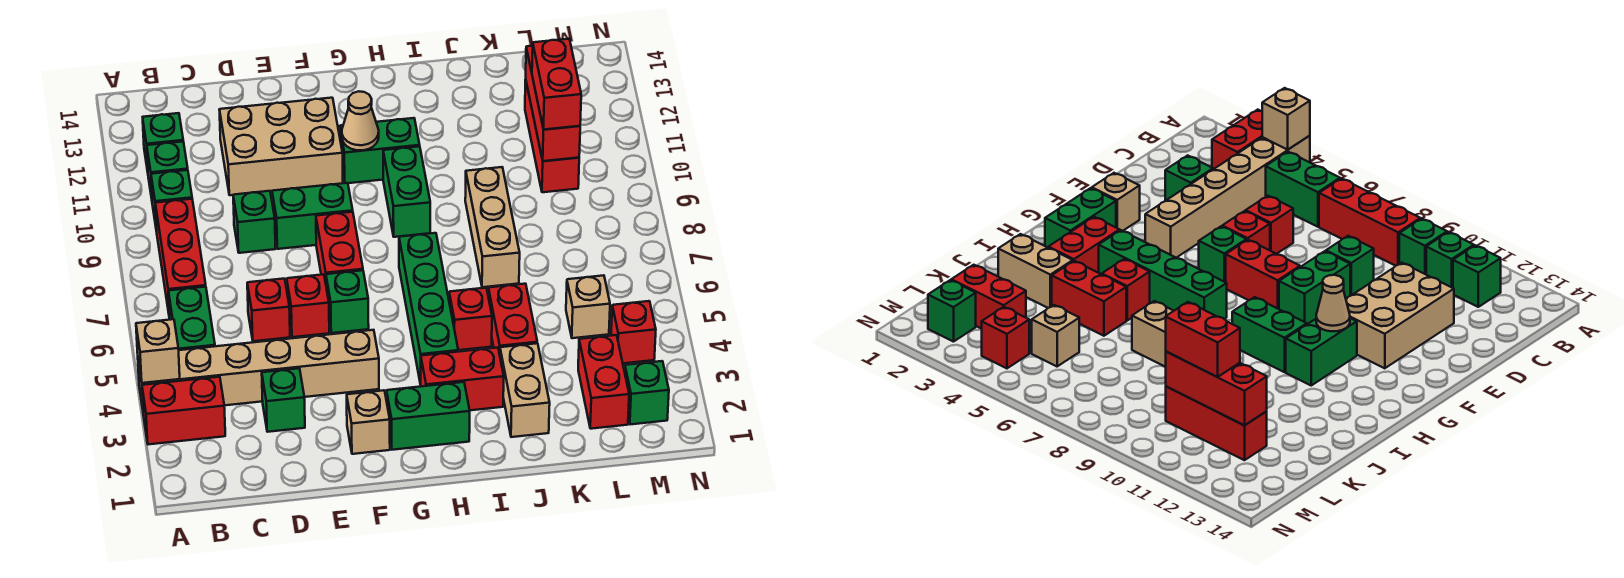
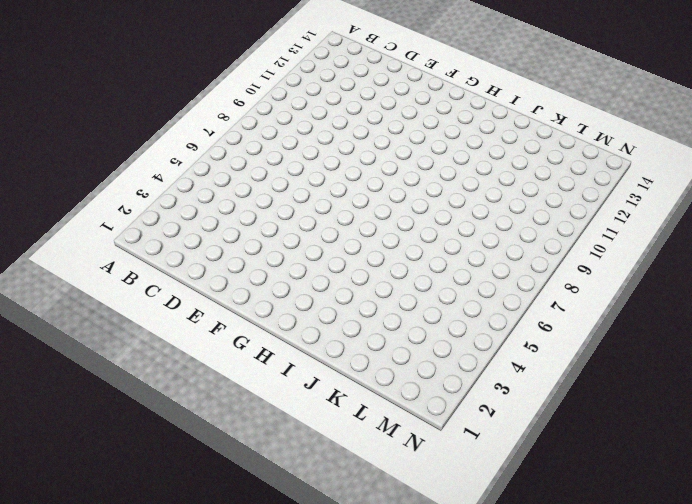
none -> red 1x2 brick [142,377,225,444]
none -> tan 1x6 brick [138,330,379,409]
none -> green 1x2 brick [168,287,215,350]
none -> red 1x3 brick [155,199,206,319]

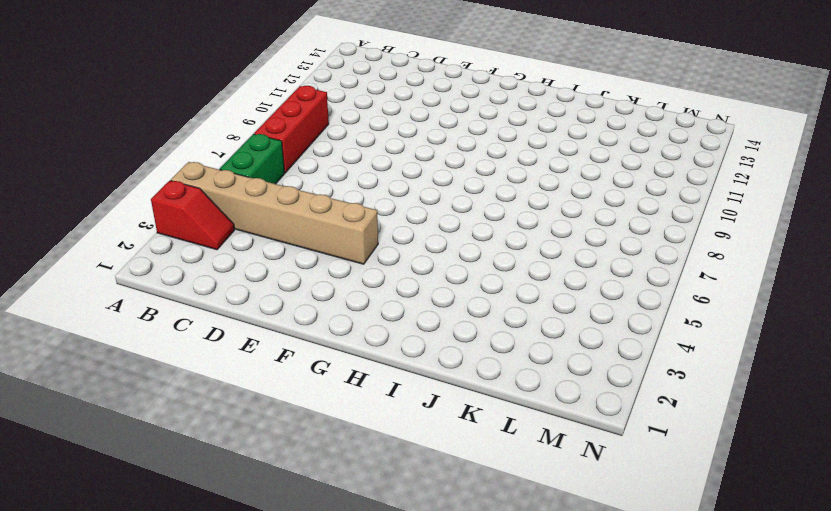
red 1x2 slope [151,181,234,250] -> red 1x2 brick [142,377,225,444]
none -> green 1x1 brick [151,170,192,231]
none -> green 1x1 brick [147,141,188,198]
none -> green 1x1 brick [143,113,183,171]
none -> green 1x1 brick [262,368,305,432]

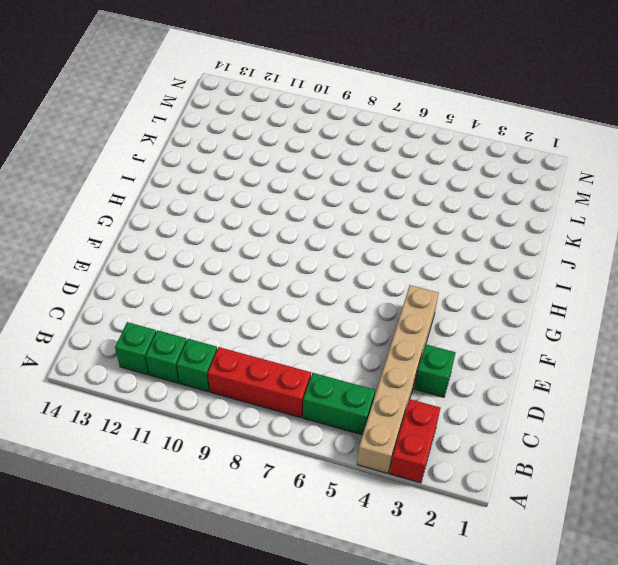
none -> red 1x1 brick [247,279,290,341]
none -> green 1x1 brick [233,191,276,253]
none -> tan 2x3 brick [219,98,343,195]
none -> red 1x1 brick [287,274,329,337]

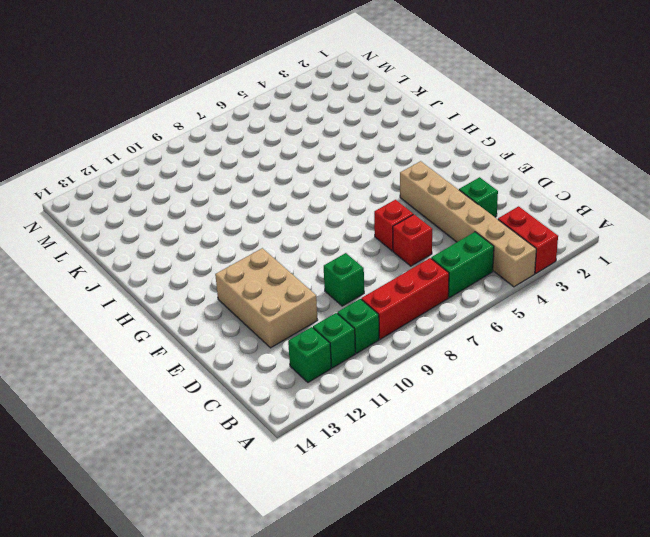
none -> green 1x2 brick [272,183,353,249]
none -> tan 1x1 brick [347,390,390,454]
none -> green 1x1 brick [326,270,369,333]
none -> red 1x2 brick [316,212,363,283]

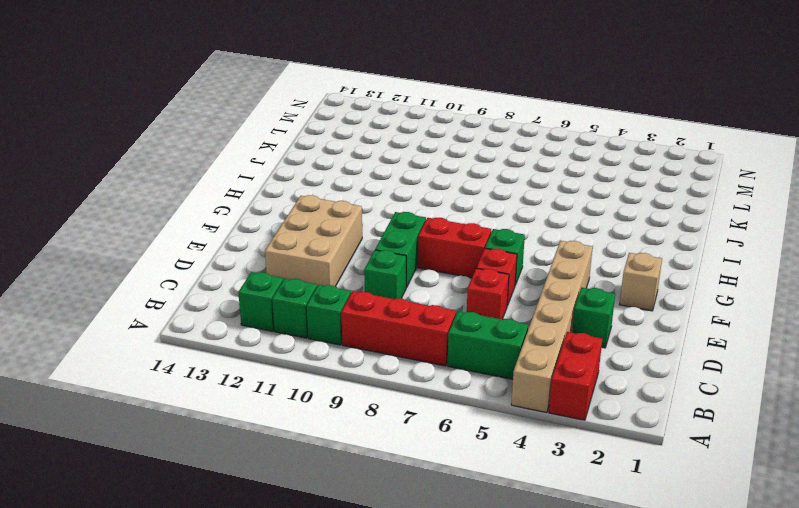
none -> green 1x2 brick [387,382,470,450]
none -> green 1x2 brick [340,118,420,183]
none -> red 1x2 brick [421,348,504,410]
none -> green 1x4 brick [399,233,458,384]

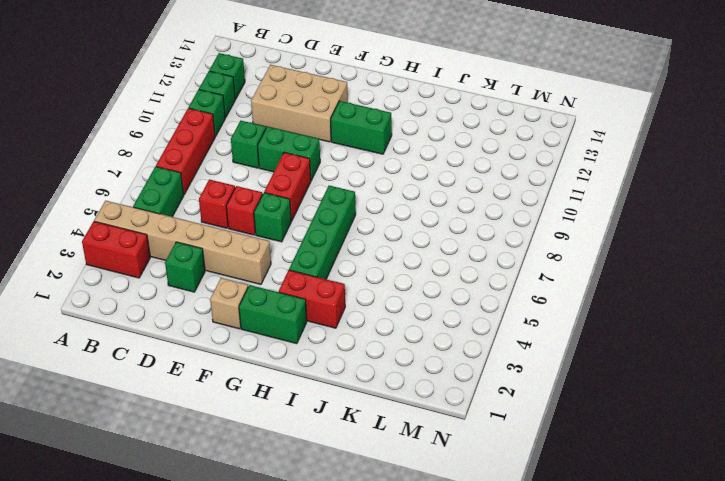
none -> green 1x2 brick [383,146,430,237]
none -> red 1x1 brick [449,288,492,350]
none -> tan 1x2 brick [500,343,550,437]
none -> red 1x2 brick [488,284,537,354]

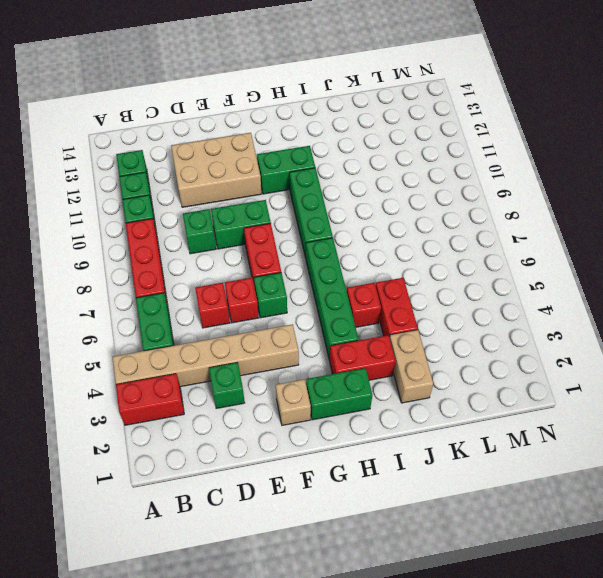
green 1x3 brick [290,168,333,258] -> green 1x2 brick [383,146,430,237]
none -> tan 1x3 brick [465,167,520,287]
none -> red 1x2 brick [578,335,629,429]
none -> tan 1x1 brick [566,275,610,338]
none -> red 1x3 brick [525,80,579,192]

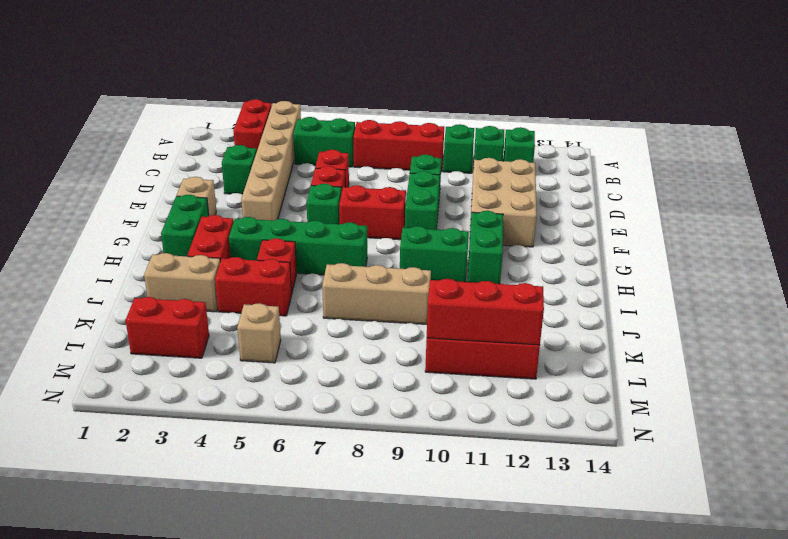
none -> green 1x1 brick [625,361,669,424]
none -> red 1x1 brick [611,301,656,363]
none -> tan 1x1 brick [136,319,180,383]
none -> tan 1x1 cone [342,91,379,150]

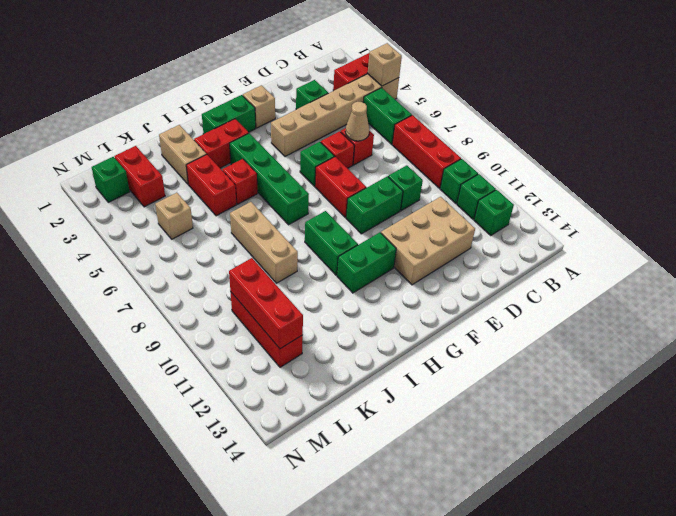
tan 1x1 cone [345,102,369,141] -> tan 1x1 cone moved to [342,91,379,150]
none -> red 1x1 brick [611,301,656,363]
none -> red 1x2 brick [532,39,581,130]

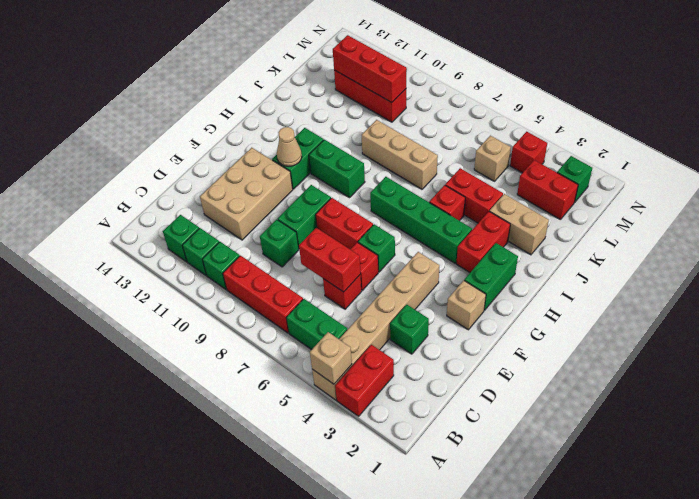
red 1x2 brick [299,228,361,292] -> red 1x2 brick moved to [532,39,581,130]

